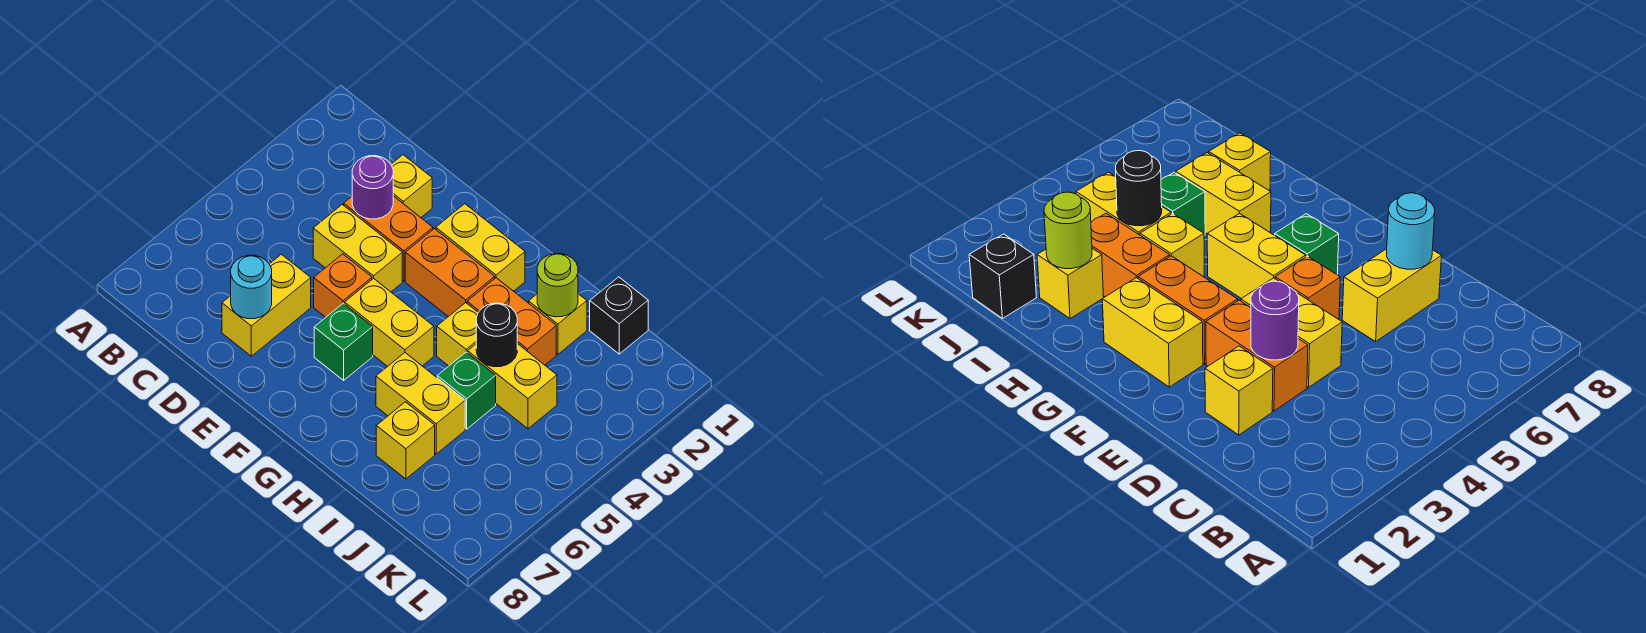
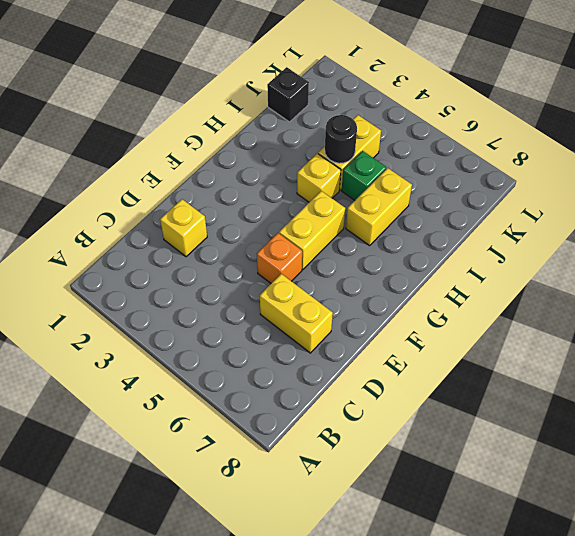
none -> orange 1x2 brick [344,196,433,281]
none -> yellow 1x2 brick [313,205,402,292]
none -> yellow 1x2 brick [436,204,525,291]

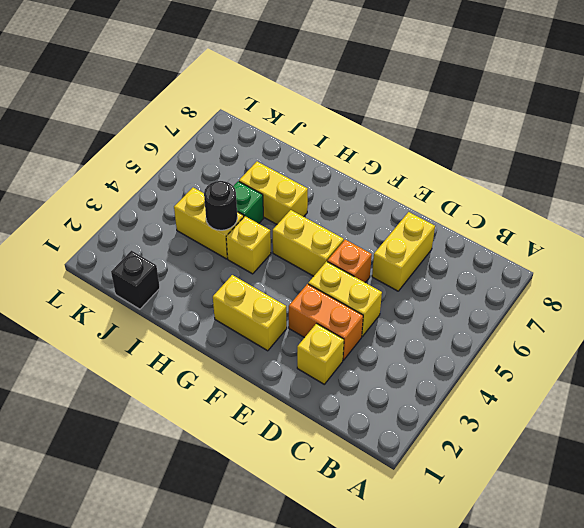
none -> orange 1x2 brick [405,229,495,317]
none -> green 1x1 brick [314,303,373,380]
none -> orange 1x2 brick [467,278,556,365]

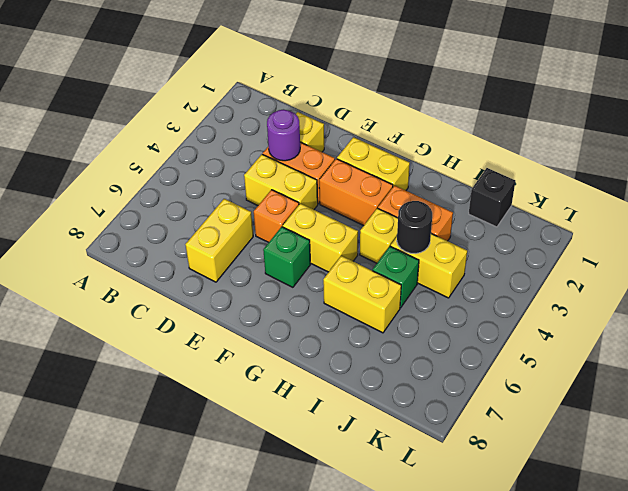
none -> yellow 1x1 brick [529,294,587,354]
none -> yellow 1x1 brick [376,402,435,479]
none -> cyan 1x1 round brick [231,255,272,319]

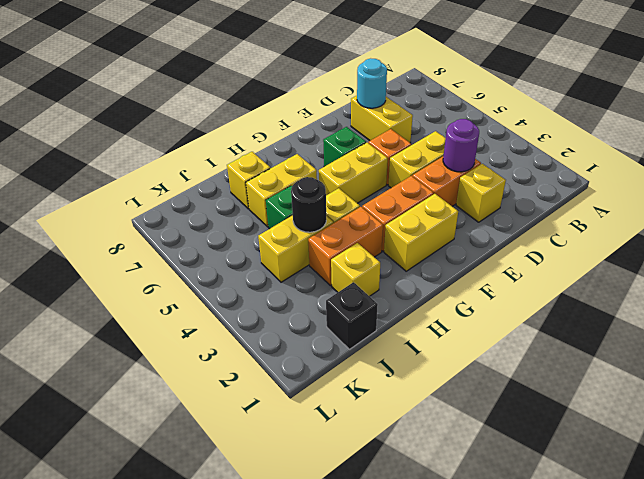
none -> lime 1x1 round brick [537,253,578,317]

